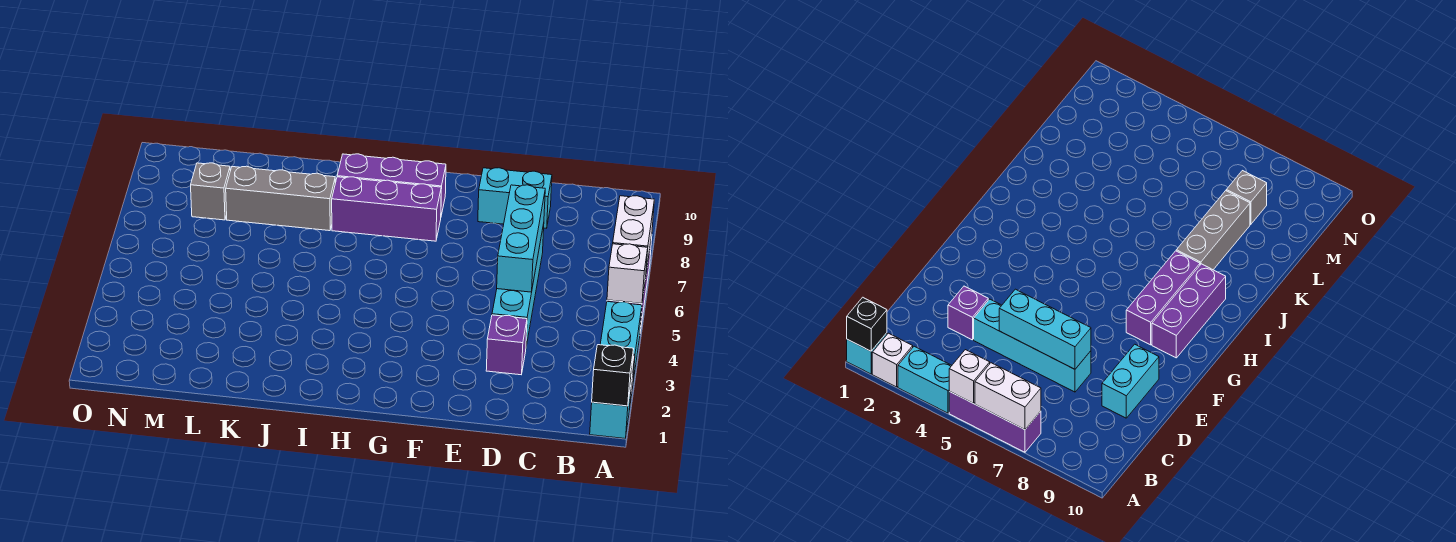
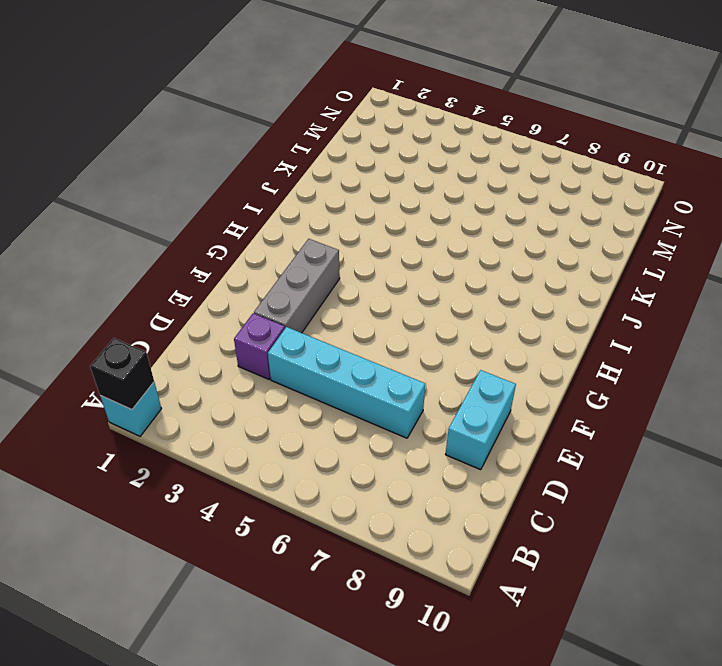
grey 1x3 brick [254,239,340,333] -> grey 1x3 brick moved to [226,166,335,231]
none -> white 1x1 brick [872,333,913,387]
none -> cyan 1x2 brick [600,301,642,382]
none -> purple 1x3 brick [949,391,1041,452]

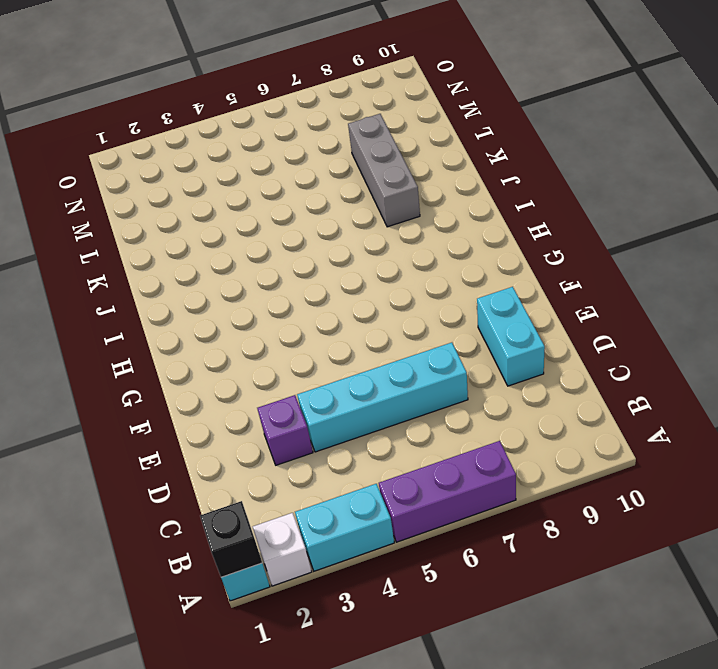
none -> purple 1x3 brick [332,177,441,241]
none -> purple 1x3 brick [337,154,446,215]
none -> grey 1x1 brick [191,163,230,220]

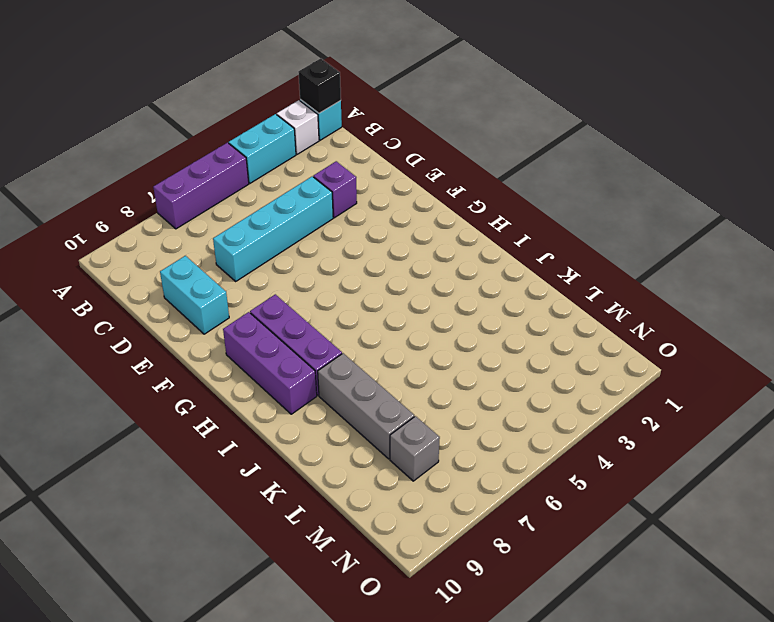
none -> white 1x1 brick [607,244,648,303]
none -> white 1x2 brick [613,196,654,272]
none -> cyan 1x3 brick [497,185,545,292]

